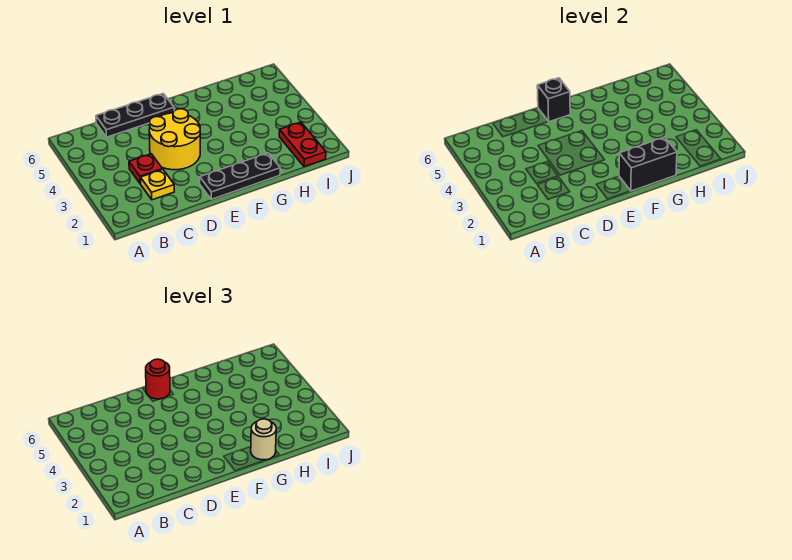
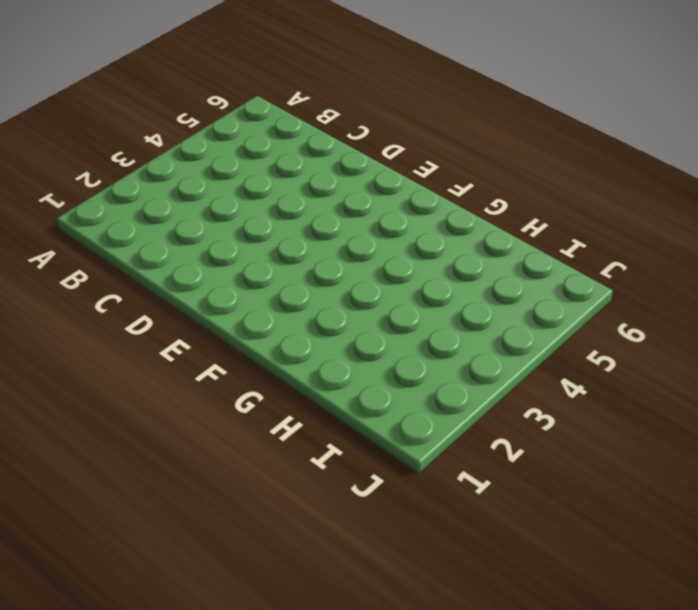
none -> yellow 1x1 plate [141,170,174,200]
none -> red 1x1 plate [129,154,163,184]

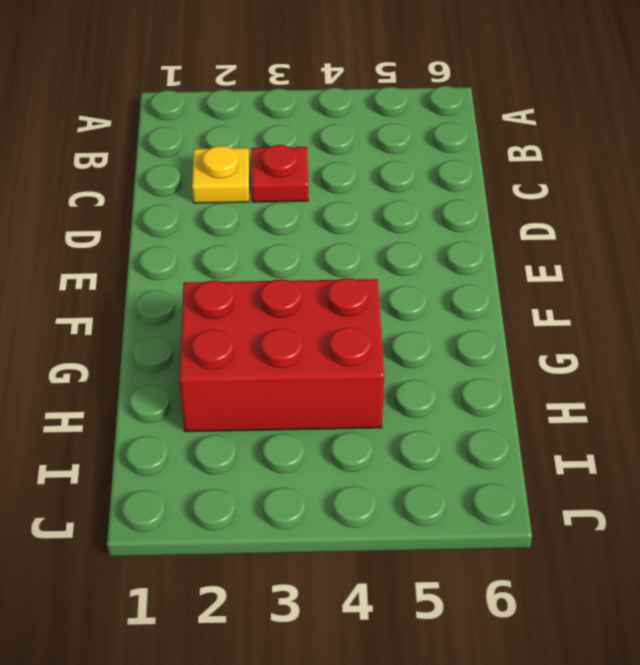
red 2x3 brick [179,278,384,432] -> none
none -> black 1x3 plate [96,94,174,137]
none -> yellow 2x2 round brick [149,109,200,170]

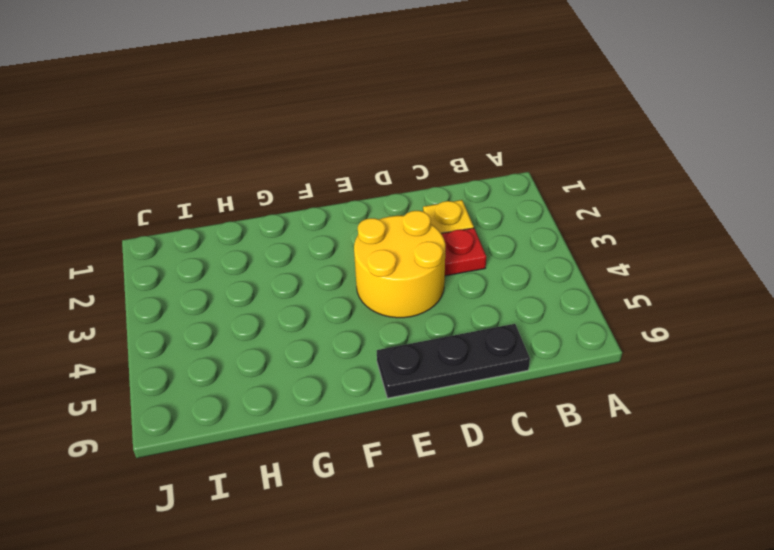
none -> black 1x3 plate [200,153,280,199]
none -> red 1x2 plate [279,122,326,167]

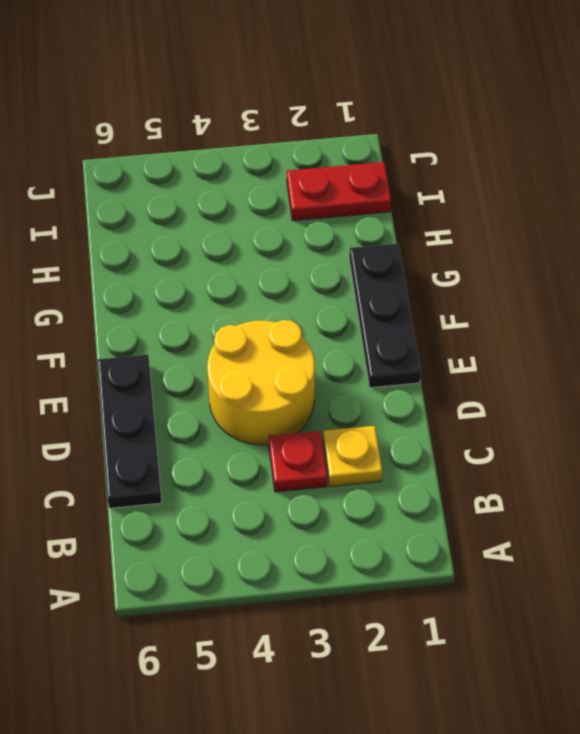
none -> black 1x1 brick [537,78,570,122]
none -> black 1x2 brick [619,137,677,191]

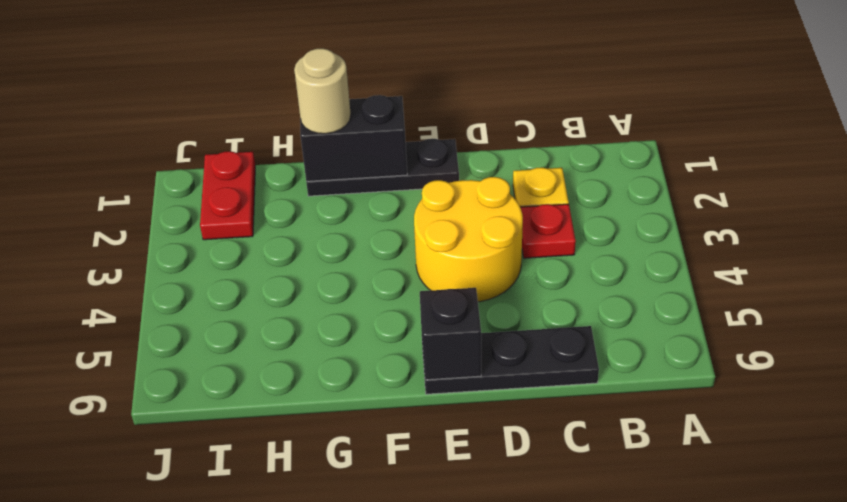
none -> red 1x1 round brick [146,359,170,399]

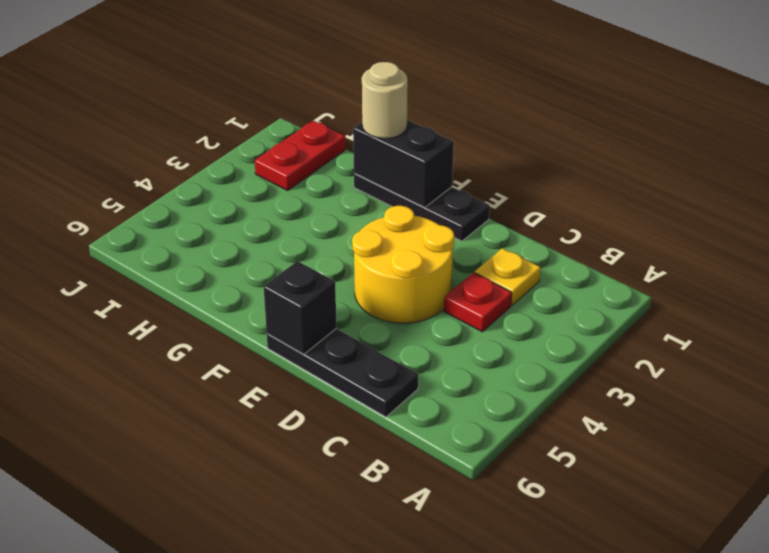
none -> red 1x1 round brick [146,359,170,399]

